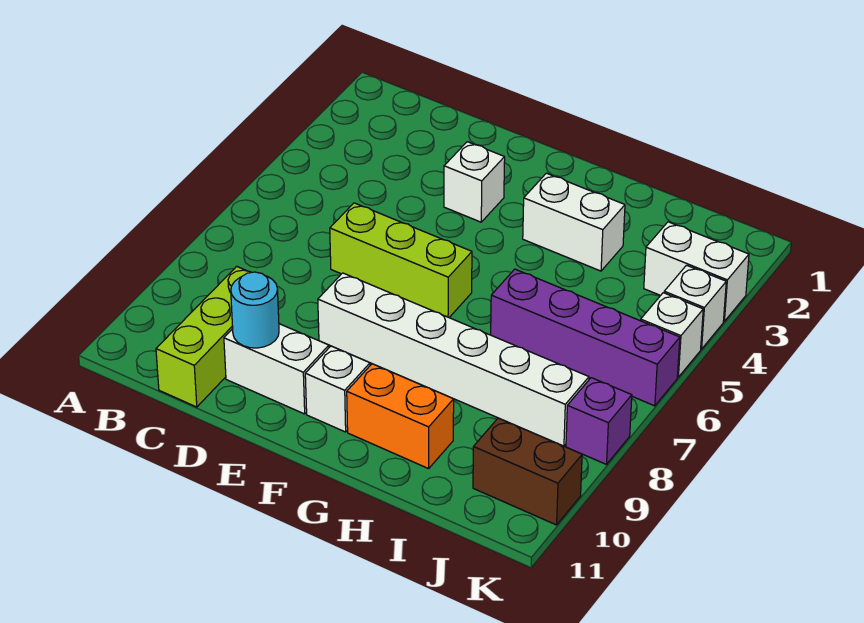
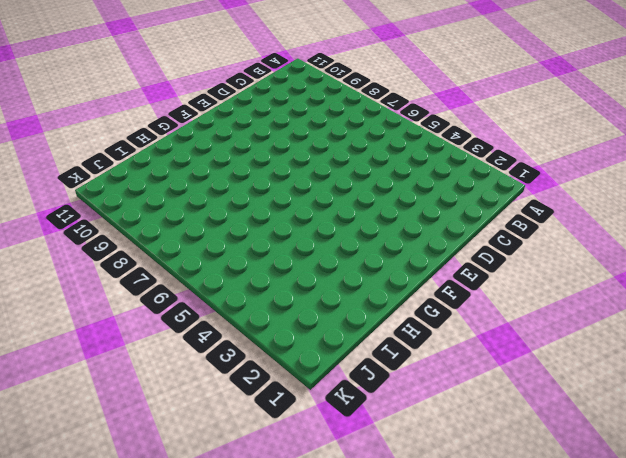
none -> lime 1x3 brick [156,266,251,407]
none -> lime 1x3 brick [330,203,472,317]
none -> white 1x2 brick [224,324,329,414]

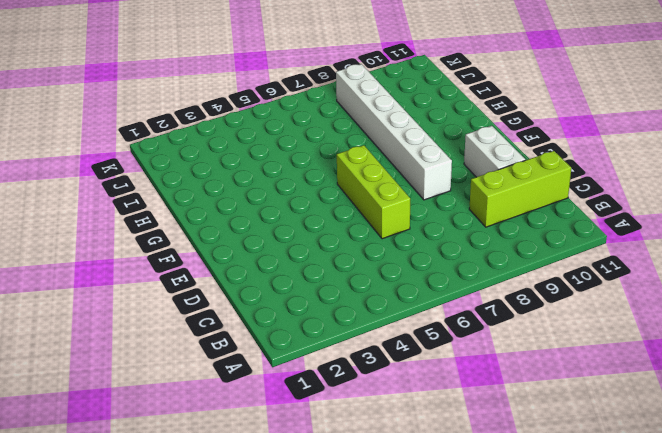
none -> white 1x1 brick [444,142,505,222]
none -> white 1x1 brick [305,346,370,432]
none -> white 1x2 brick [523,173,625,271]

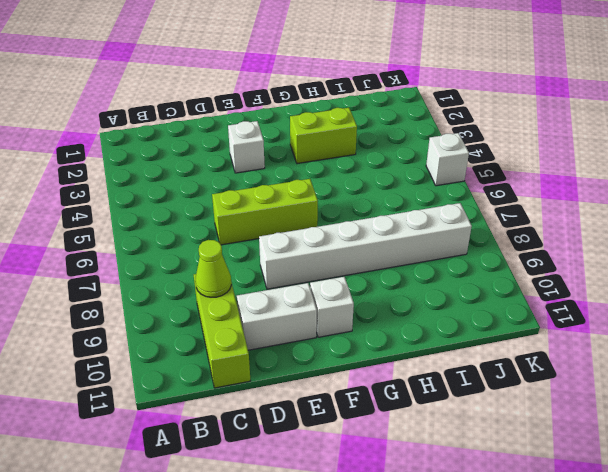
lime 1x1 cone [195,240,231,297] -> none
lime 1x2 brick [290,108,357,164] -> white 1x2 brick [523,173,625,271]
none -> orange 1x2 brick [347,364,454,469]
none -> purple 1x4 brick [491,269,680,406]
none -> white 1x2 brick [644,222,749,321]

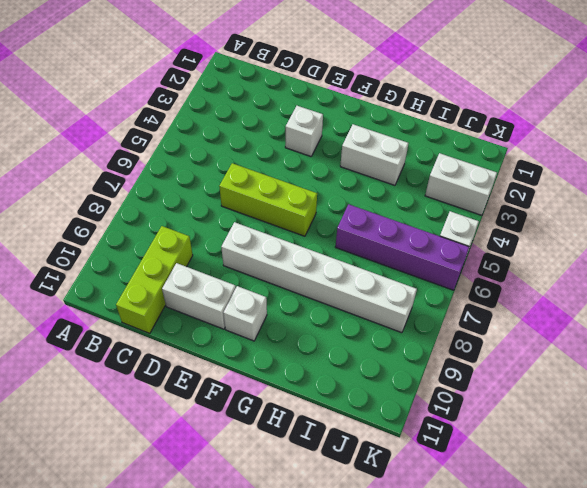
none -> orange 1x2 brick [347,364,454,469]
none -> brown 1x2 brick [473,418,582,525]
none -> white 1x1 brick [664,265,726,349]

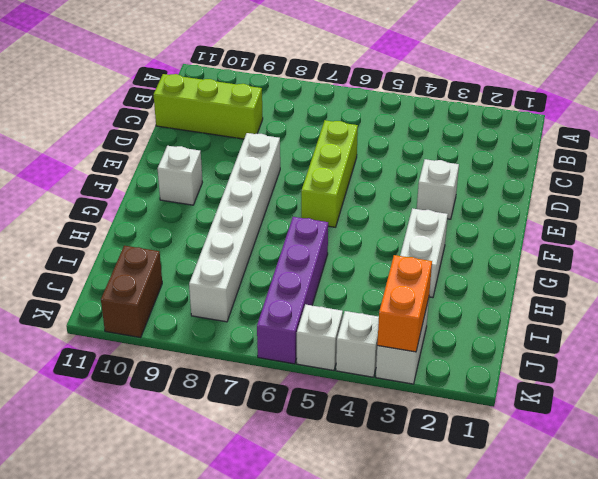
orange 1x2 brick [377,255,432,352] -> orange 1x2 brick moved to [347,364,454,469]
none -> white 1x2 brick [224,324,329,414]
none -> purple 1x1 brick [566,378,632,464]
none -> cyan 1x1 round brick [231,272,279,348]

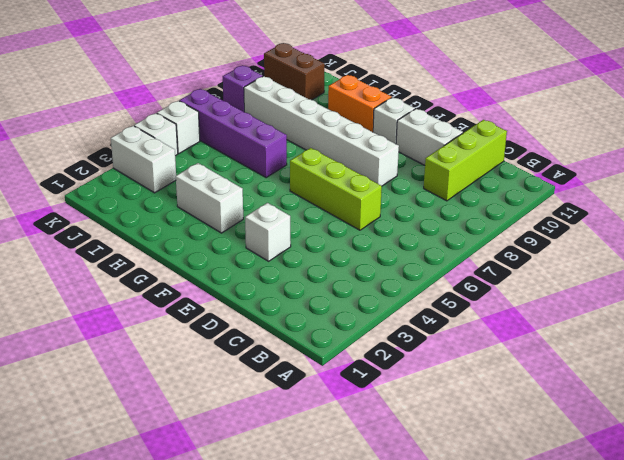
none -> cyan 1x1 round brick [231,272,279,348]

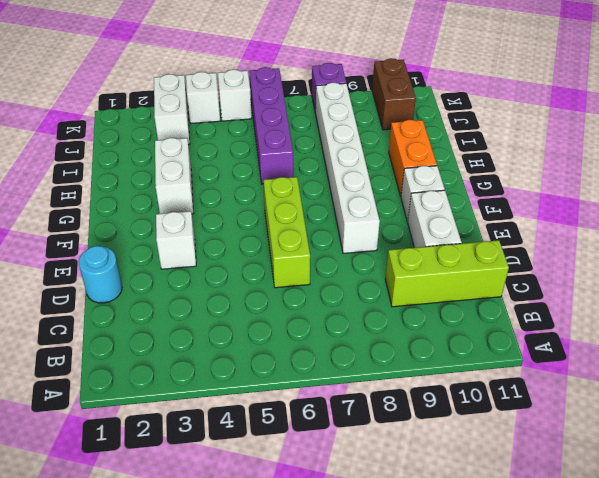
cyan 1x1 round brick [79,246,122,303] -> cyan 1x1 round brick moved to [231,272,279,348]

